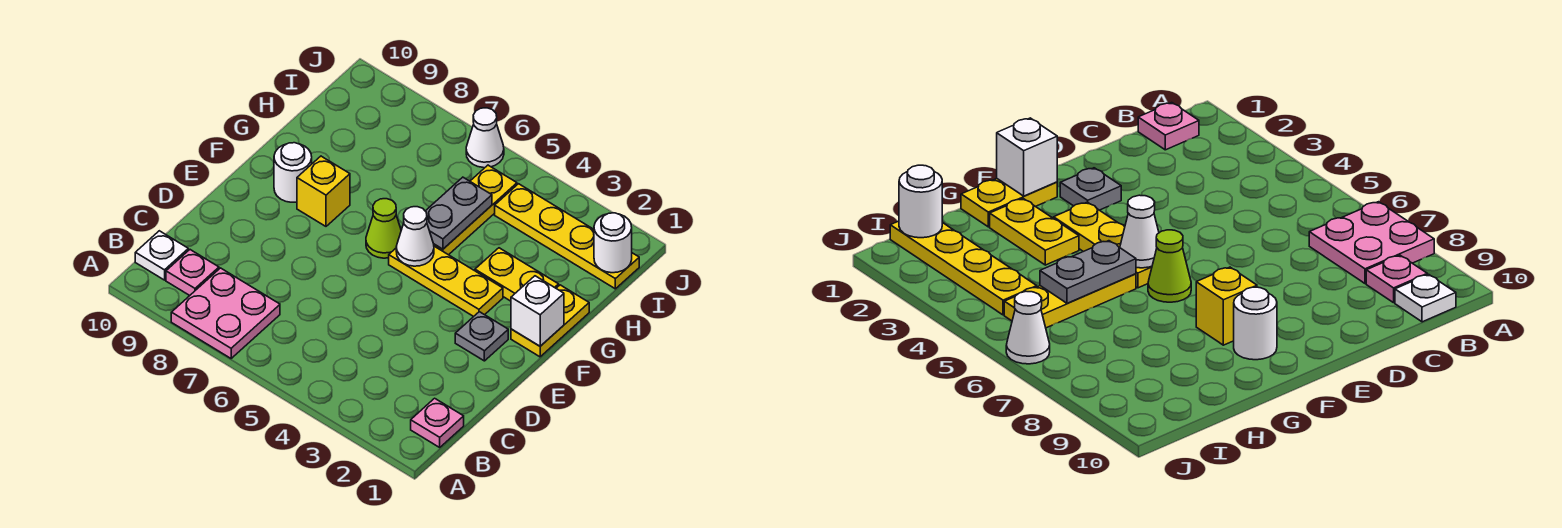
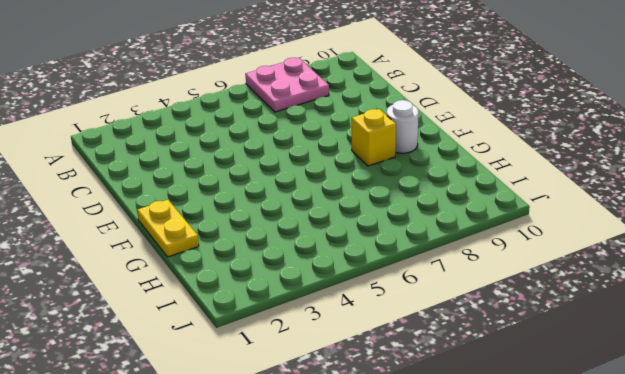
none -> pink 1x1 plate [411,398,464,447]
none -> pink 1x1 plate [166,250,219,295]
none -> white 1x1 plate [135,231,188,280]

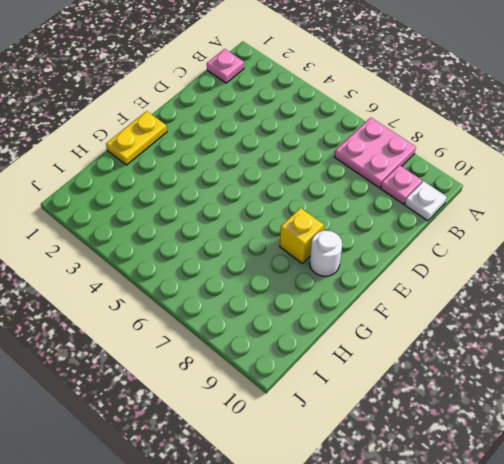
none -> grey 1x1 plate [455,312,508,361]
none -> yellow 1x3 plate [389,246,503,317]
none -> lime 1x1 cone [366,199,401,258]

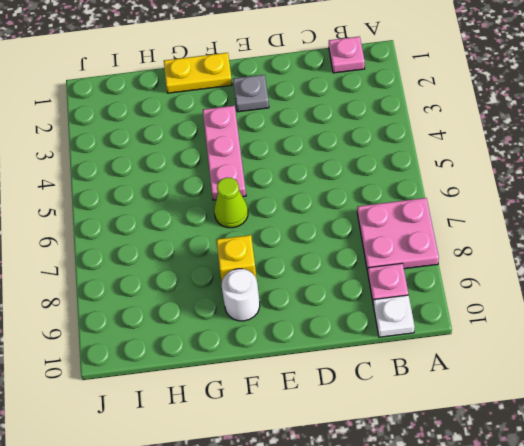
pink 1x3 plate [203,106,246,200] -> yellow 1x3 plate [389,246,503,317]
none -> yellow 1x2 plate [475,248,559,301]
none -> yellow 1x3 plate [434,165,517,255]
none -> yellow 1x4 plate [495,184,639,289]

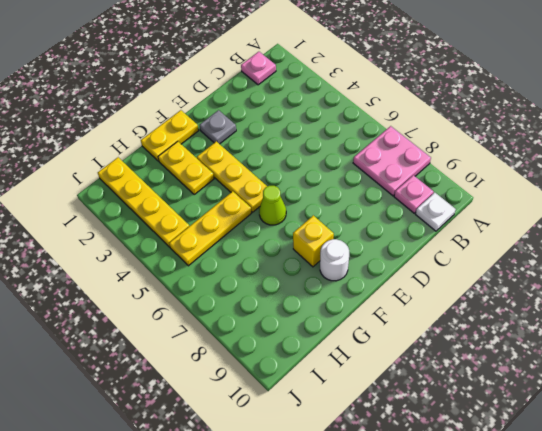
none -> white 1x1 cone [466,108,504,168]
none -> white 1x1 brick [511,276,564,346]
none -> white 1x1 cone [396,207,434,266]

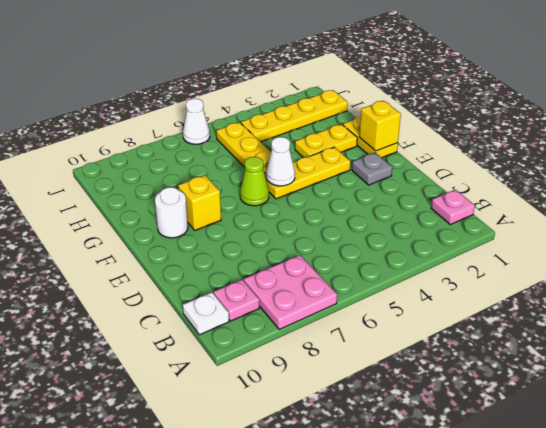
yellow 1x1 brick [359,101,401,151] -> white 1x1 brick [511,276,564,346]
none -> grey 1x2 plate [426,177,492,249]
none -> white 1x1 round brick [594,213,632,273]

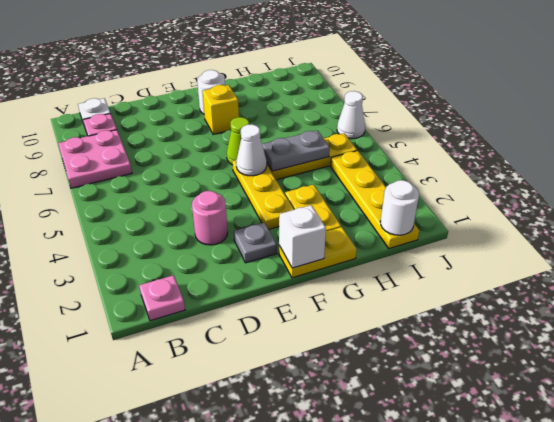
pink 1x1 round brick [192,191,228,245] -> none

